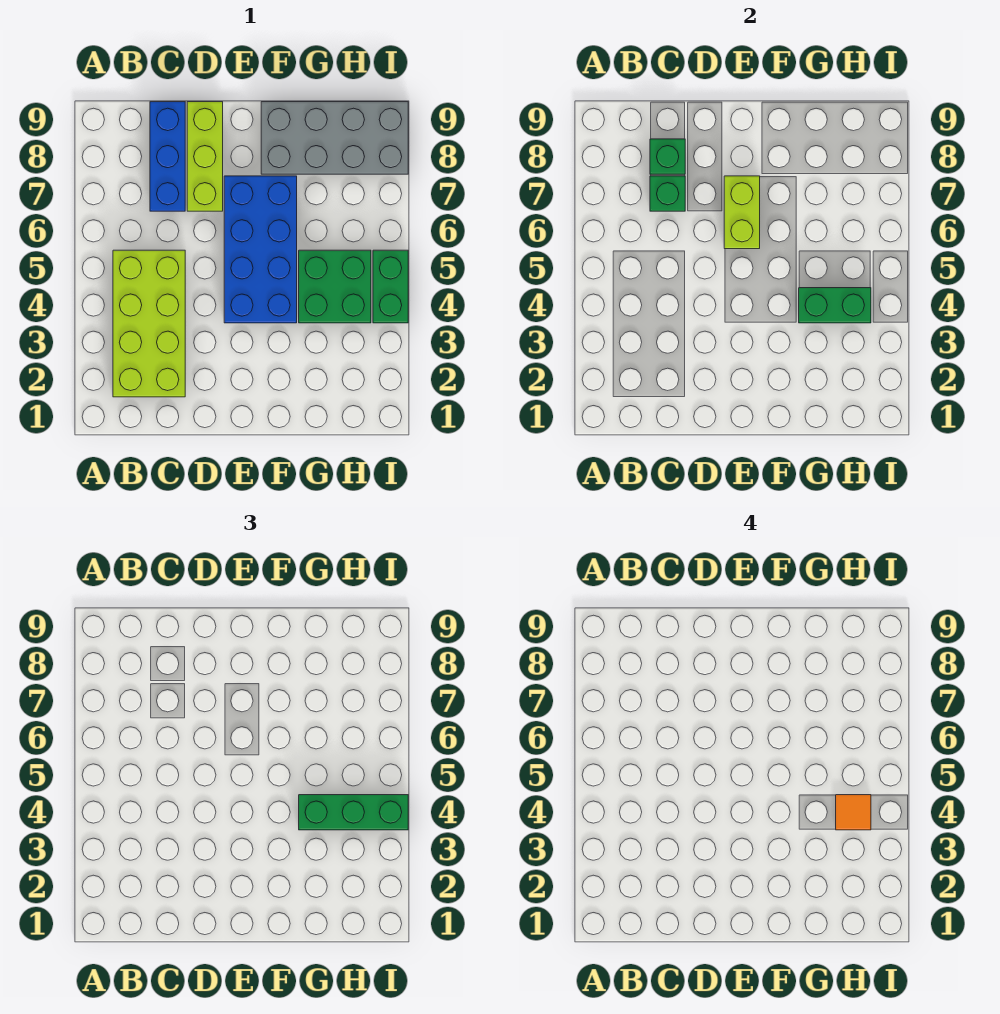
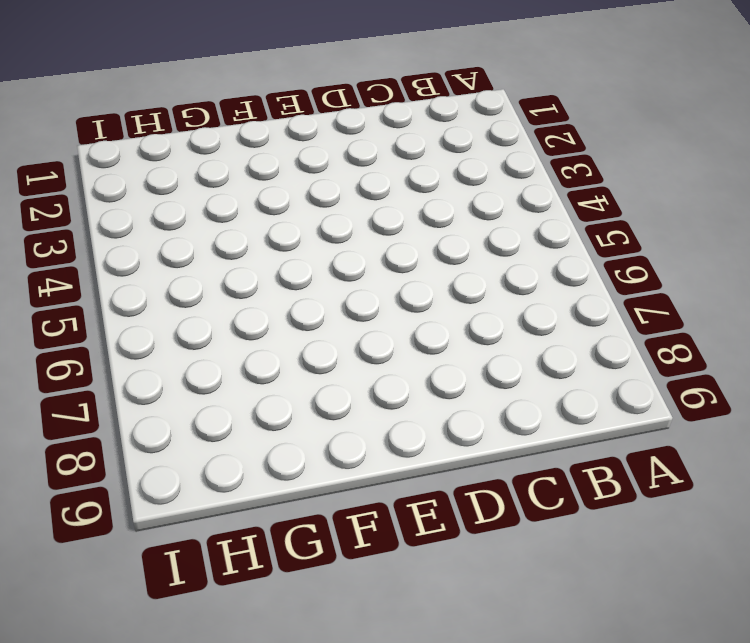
none -> lime 2x4 brick [113,250,185,397]
none -> blue 1x3 brick [150,102,185,211]
none -> lime 1x3 brick [187,102,223,211]

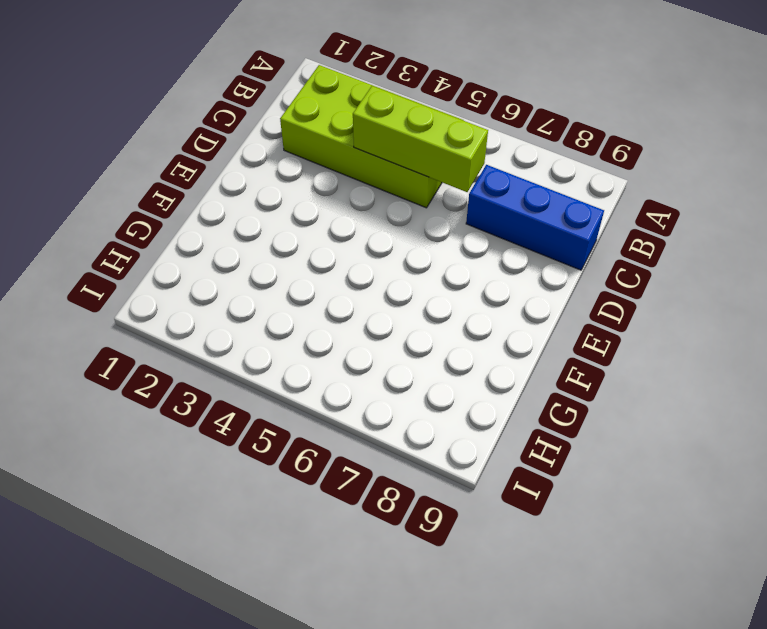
lime 1x3 brick [353,86,488,192] -> lime 1x3 brick moved to [187,102,223,211]
none -> blue 2x4 brick [224,176,297,323]
none -> grey 2x4 brick [261,102,408,174]
none -> green 2x2 brick [299,250,371,323]

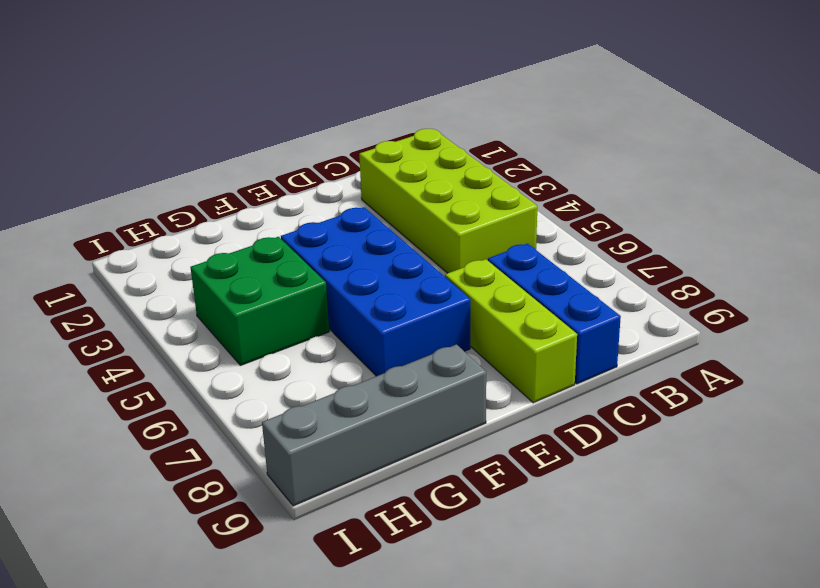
grey 1x4 brick [262,344,486,506] -> grey 2x4 brick [261,102,408,174]
none -> green 1x2 brick [373,250,408,323]
none -> green 1x1 brick [650,176,685,211]
none -> green 1x1 brick [650,139,685,174]

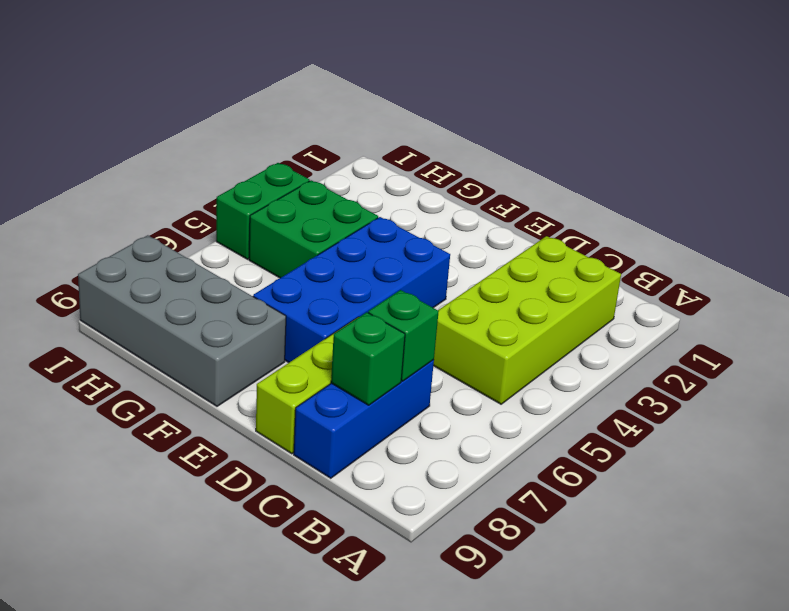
none -> lime 1x2 brick [724,176,760,249]
none -> green 1x2 brick [799,288,871,323]
none -> green 1x3 brick [299,795,408,830]

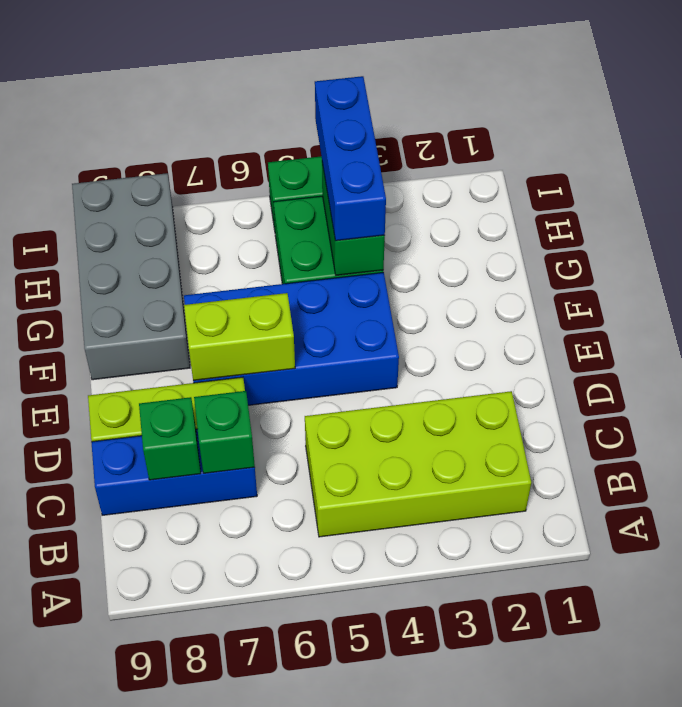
blue 1x3 brick [315,76,386,241] -> green 1x3 brick [299,795,408,830]
none -> orange 1x1 tile [836,795,871,830]

